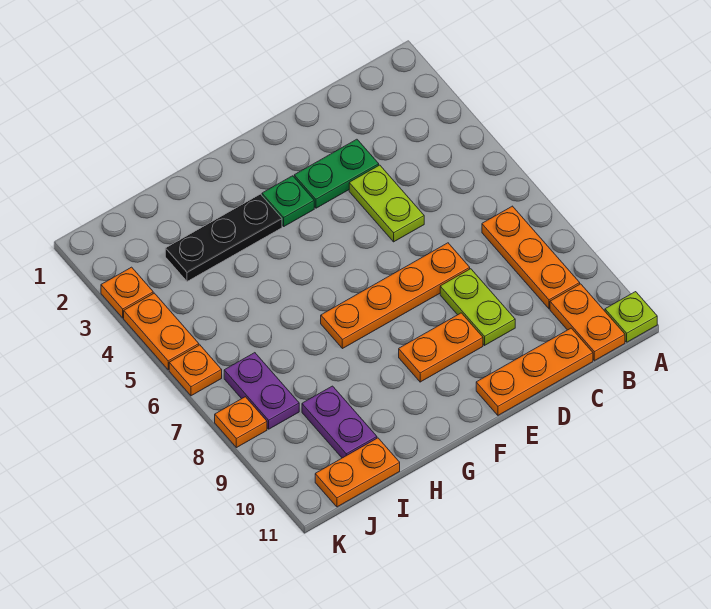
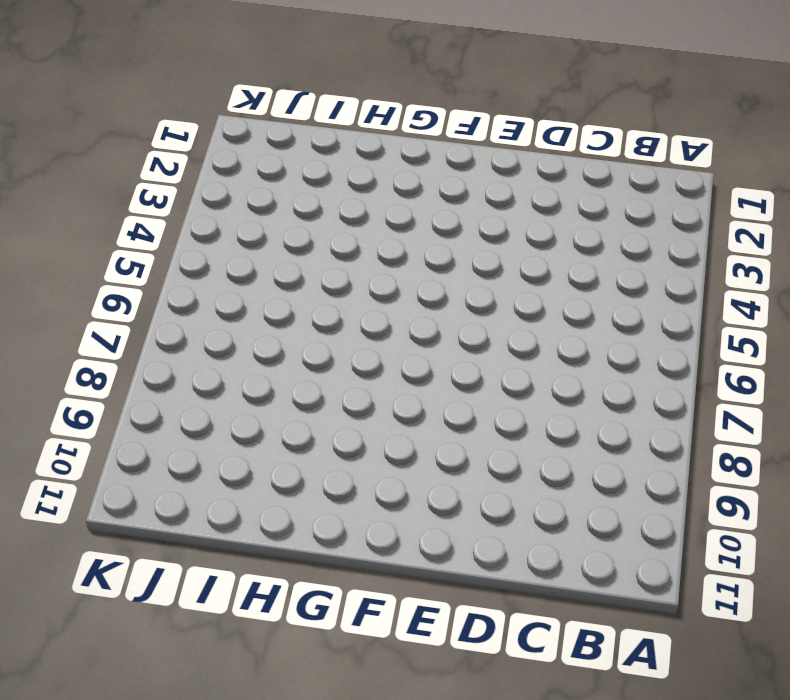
none -> lime 1x1 plate [605,292,657,342]
none -> orange 1x3 plate [482,206,580,309]
none -> orange 1x2 plate [550,284,625,361]

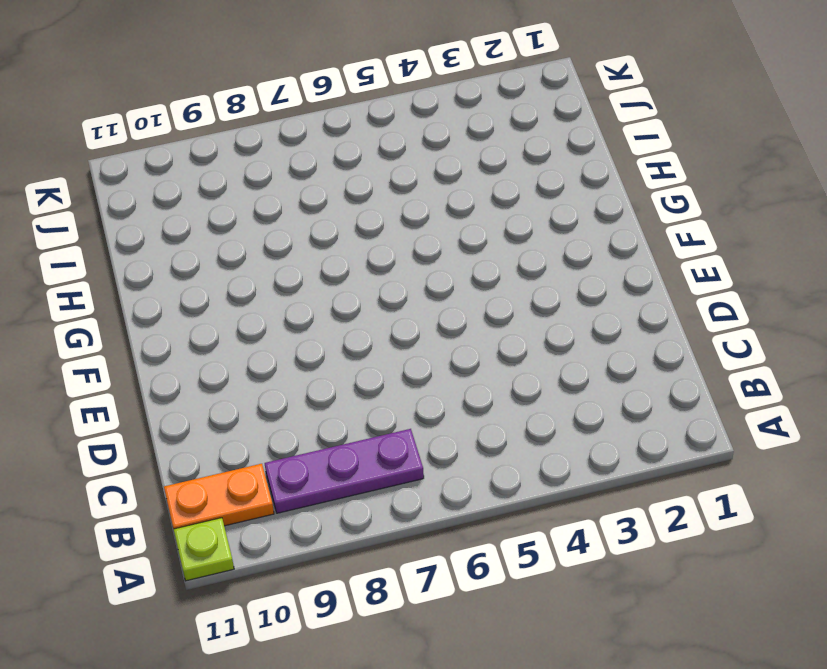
purple 1x3 plate [265,429,424,513] -> orange 1x3 plate [482,206,580,309]
none -> orange 1x3 plate [476,328,593,415]
none -> green 1x2 plate [294,139,379,208]
none -> lime 1x2 plate [349,165,424,242]

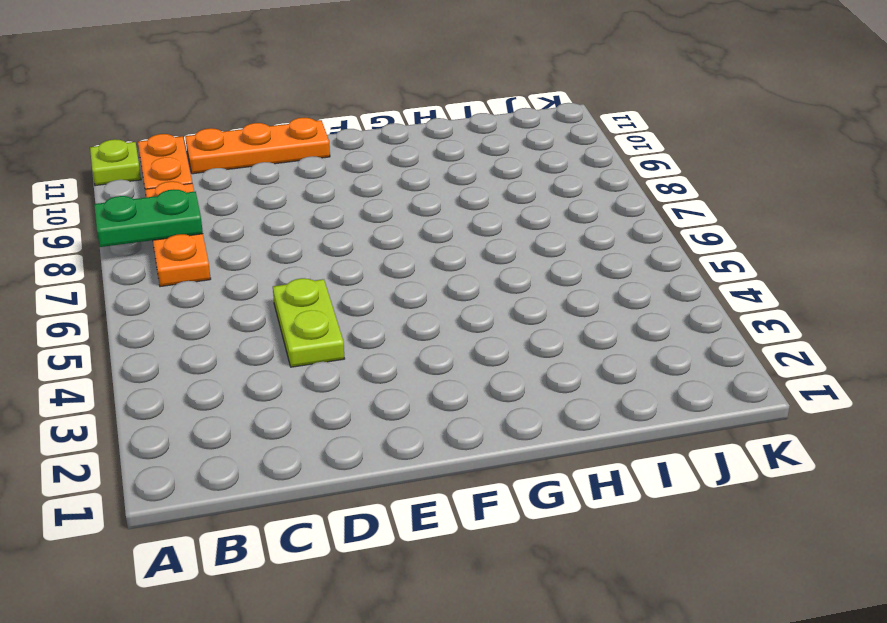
green 1x2 plate [94,189,203,247] -> green 1x2 plate moved to [294,139,379,208]
none -> orange 1x4 plate [321,243,470,349]
none -> lime 1x2 plate [440,269,515,345]
none -> orange 1x2 plate [399,313,483,382]

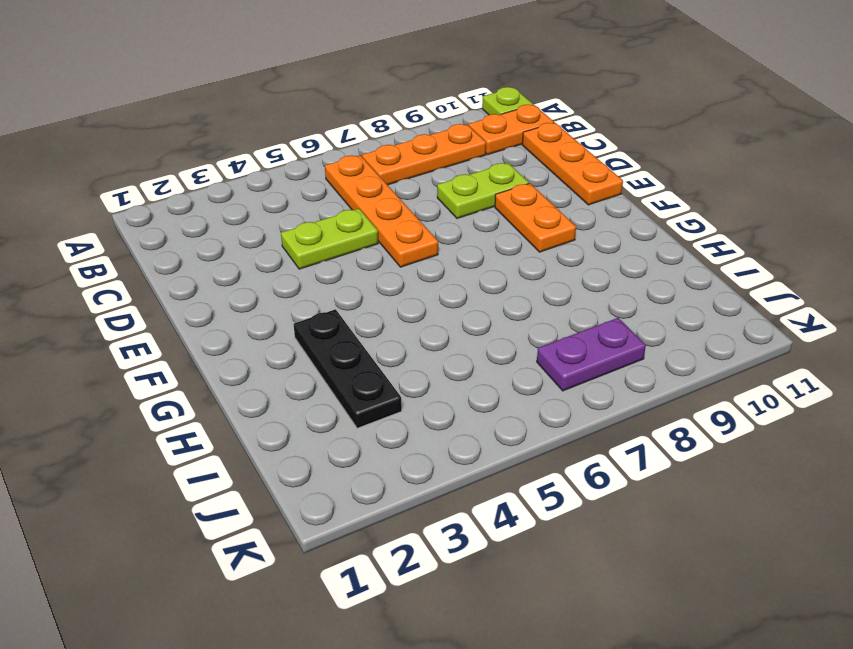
orange 1x4 plate [325,155,438,267] -> orange 1x4 plate moved to [321,243,470,349]
none -> green 1x2 plate [294,139,379,208]
none -> green 1x1 plate [262,176,314,226]
none -> purple 1x2 plate [302,386,377,458]

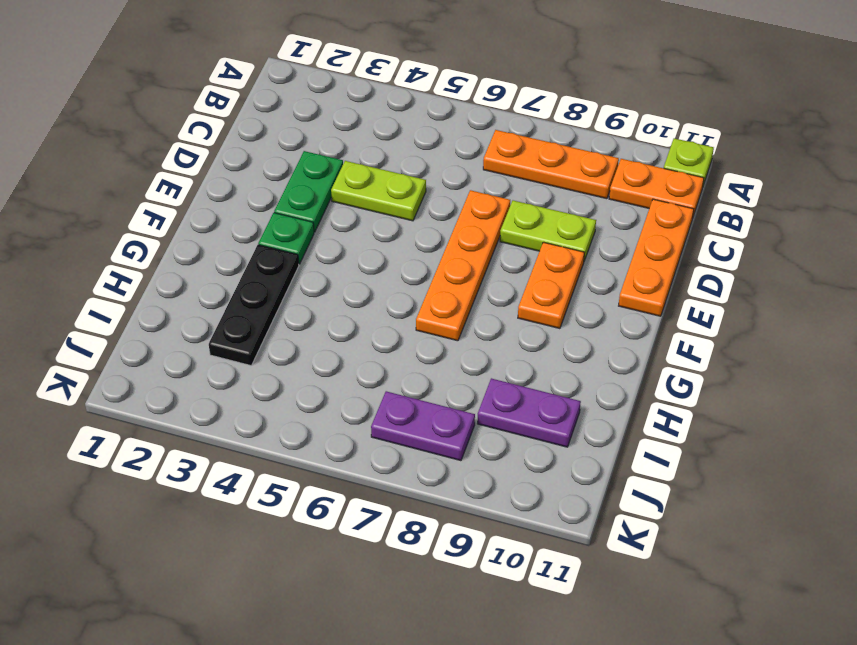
none -> orange 1x2 plate [315,438,400,507]
none -> orange 1x1 plate [101,267,153,318]
none -> orange 1x2 plate [124,293,199,370]

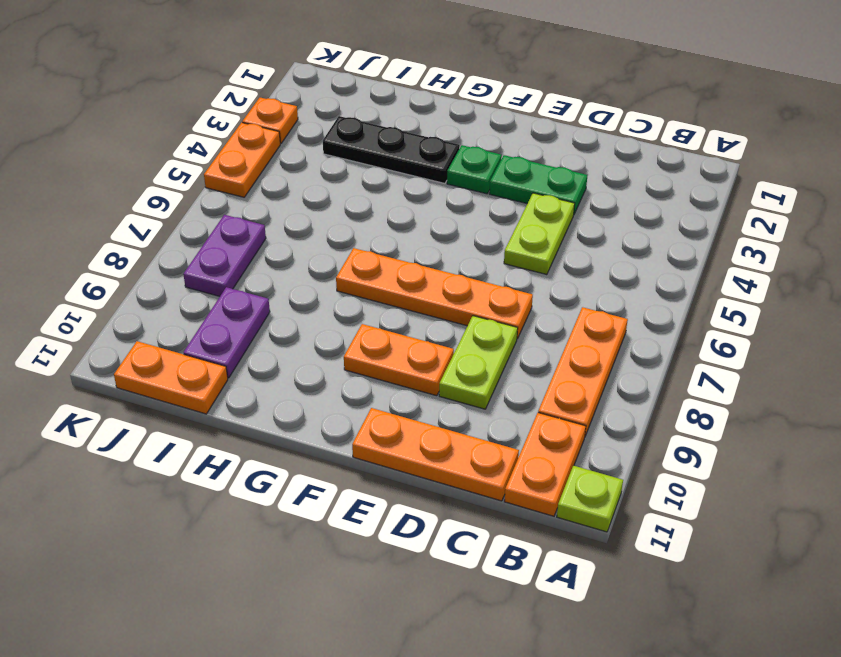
none -> orange 1x1 plate [169,345,222,396]
none -> orange 1x1 plate [215,397,267,448]

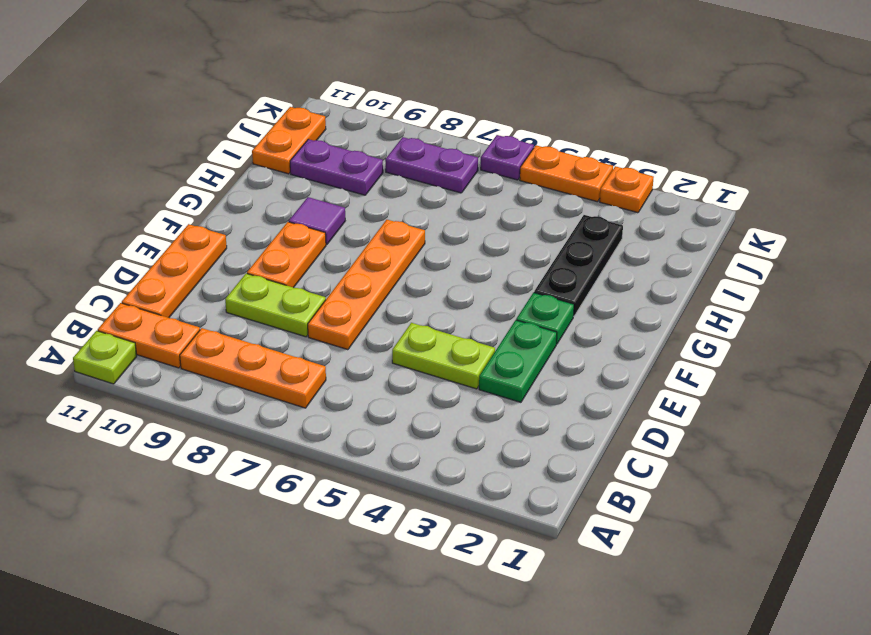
purple 1x1 tile [289,197,345,245] -> none
purple 1x1 plate [481,135,534,180] -> orange 1x1 plate [169,345,222,396]
none -> orange 1x1 plate [215,397,267,448]

